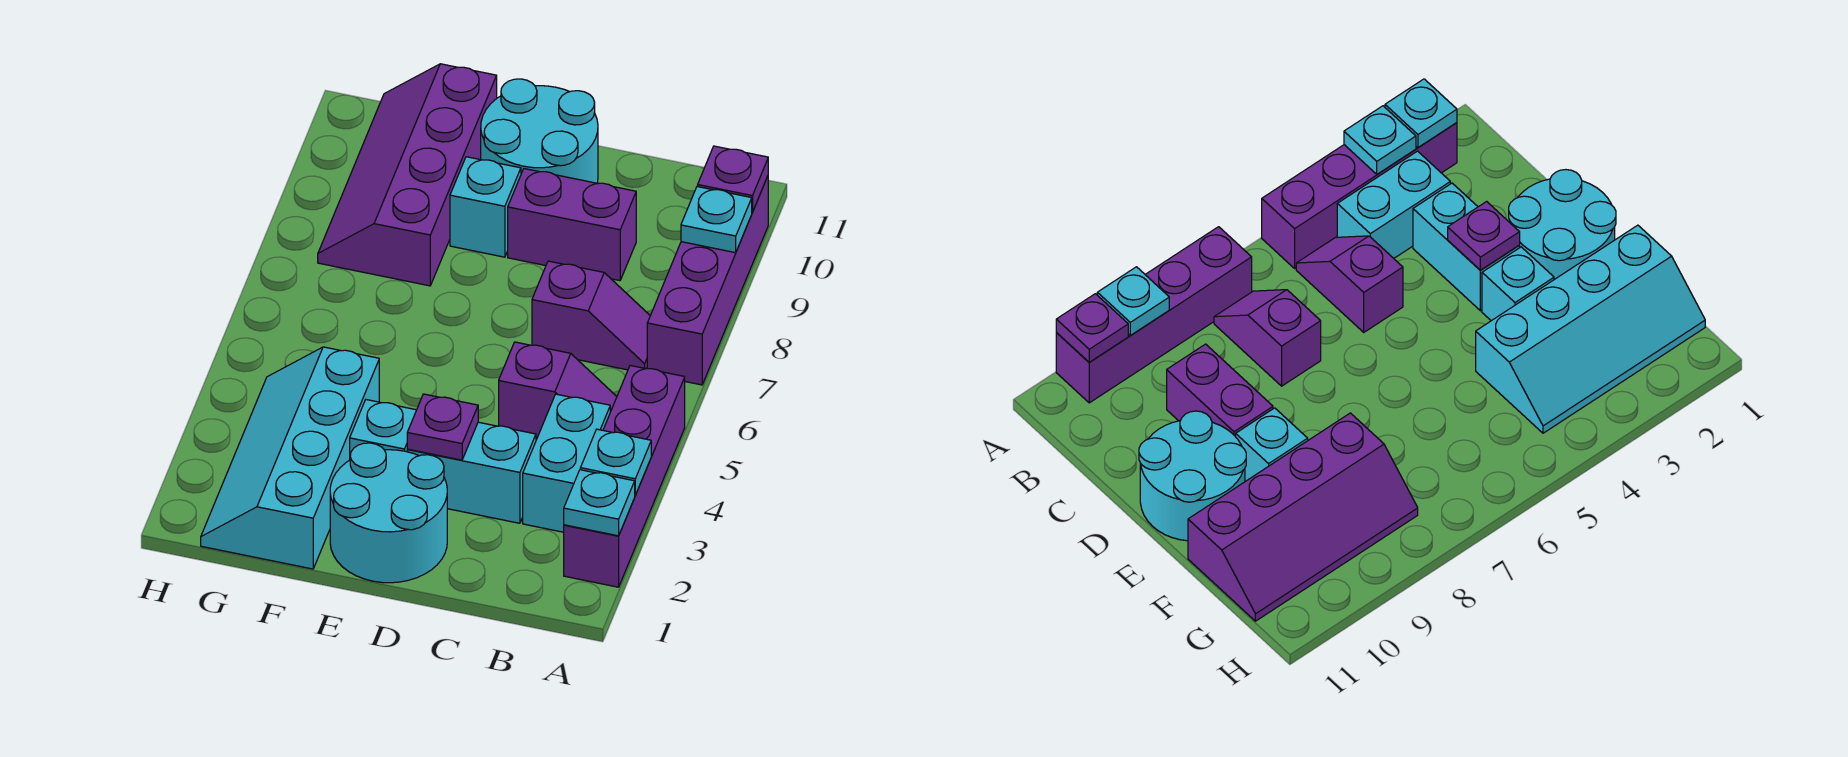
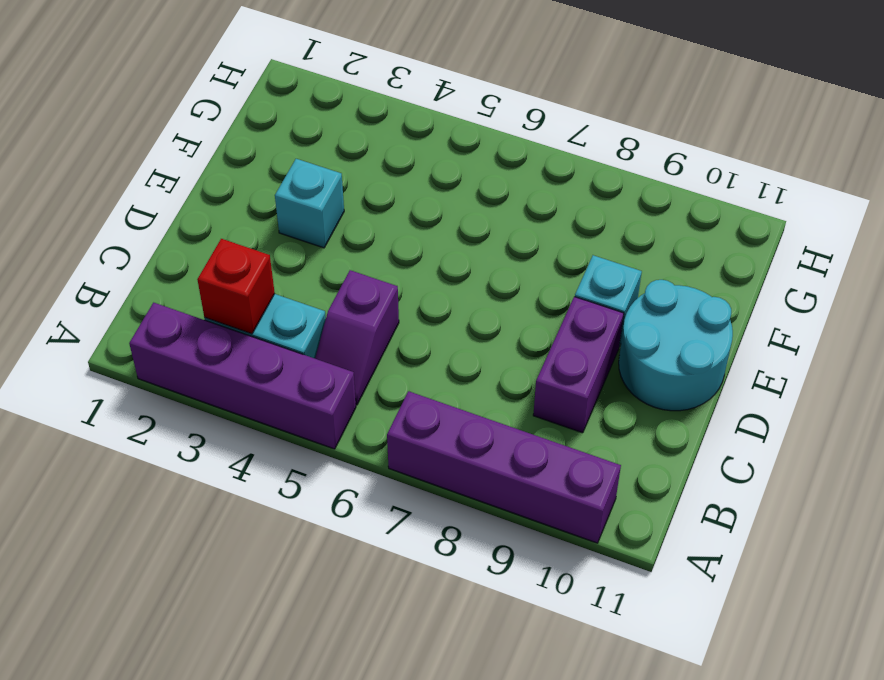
red 1x1 brick [197,239,275,334] -> none
none -> purple 1x2 slope [532,261,650,370]
none -> cyan 1x2 brick [407,422,536,523]
none -> cyan 2x2 round brick [330,443,447,583]

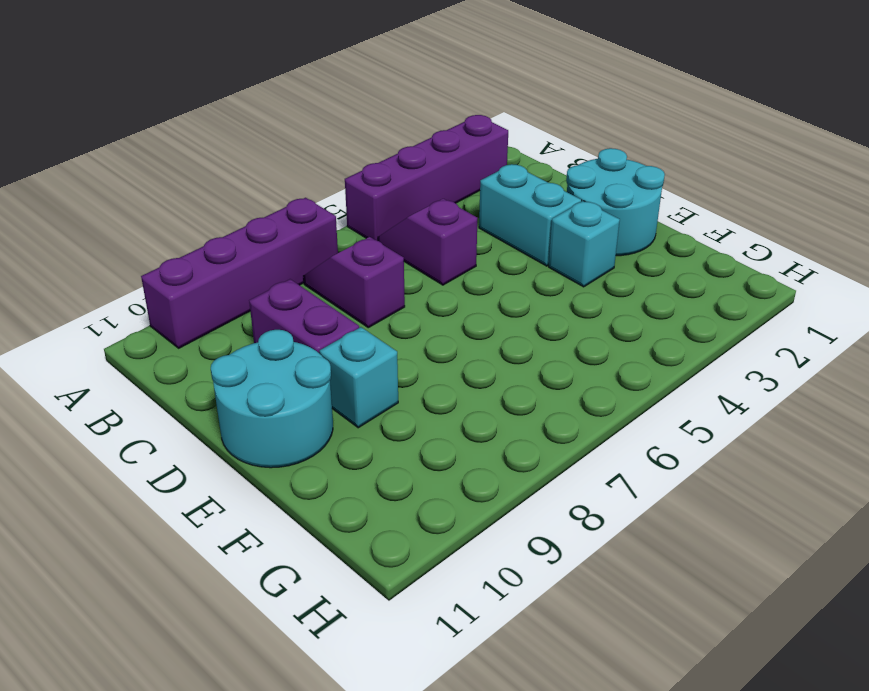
none -> cyan 1x2 brick [523,394,610,532]
none -> cyan 2x4 slope [201,347,379,569]
none -> purple 2x4 slope [318,64,497,286]

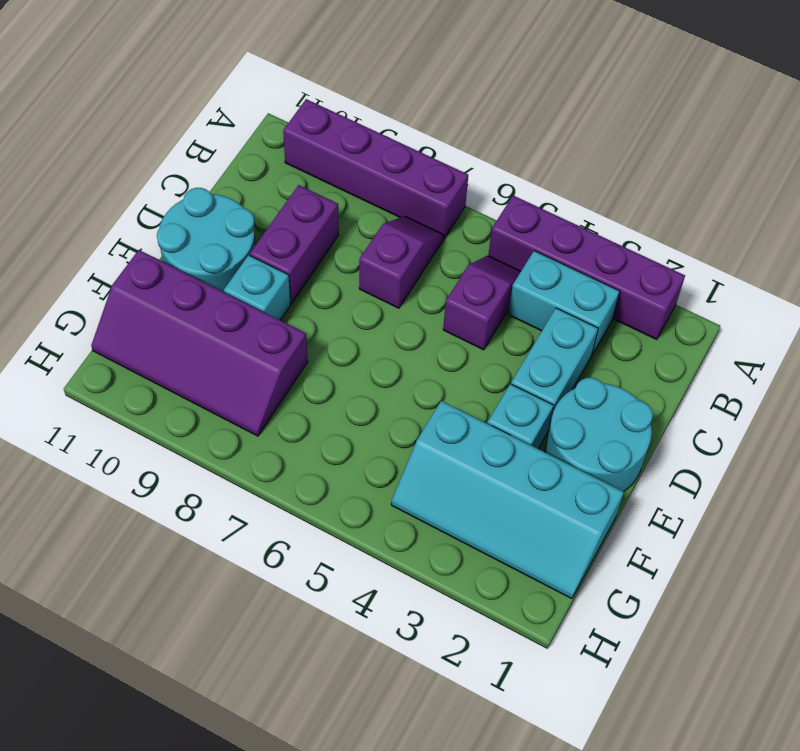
none -> cyan 1x1 plate [564,470,635,536]
none -> cyan 1x1 plate [580,429,651,495]
none -> cyan 1x1 plate [681,187,752,253]

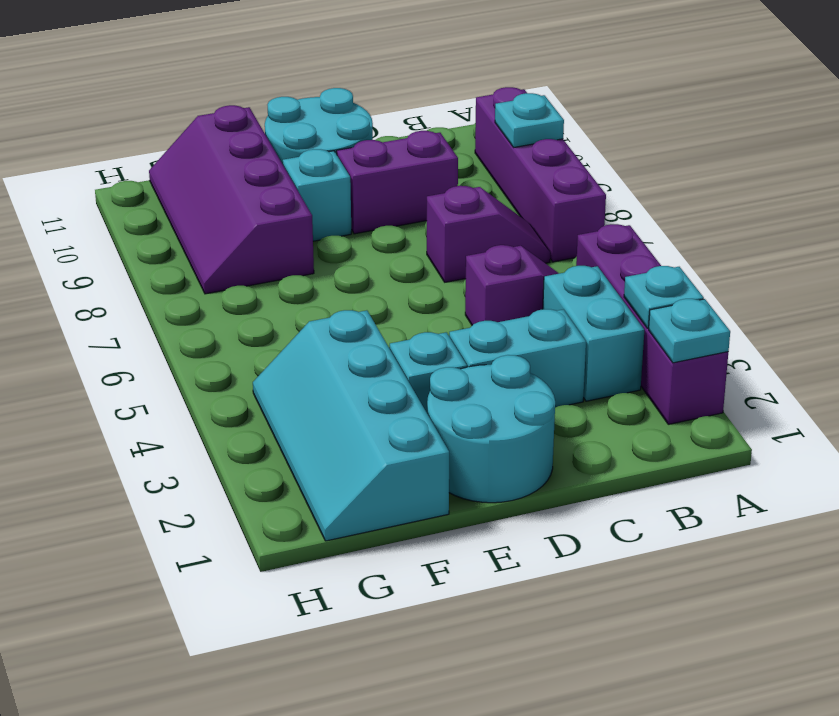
none -> purple 1x1 plate [698,146,768,212]
none -> purple 1x1 plate [407,394,478,460]

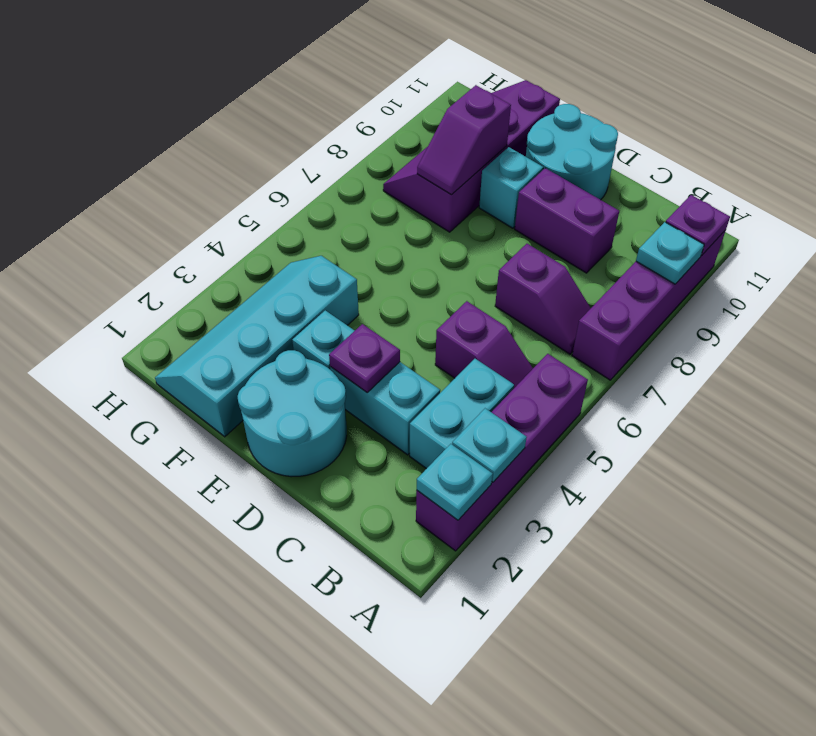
purple 1x2 slope [417,85,511,195] -> none

